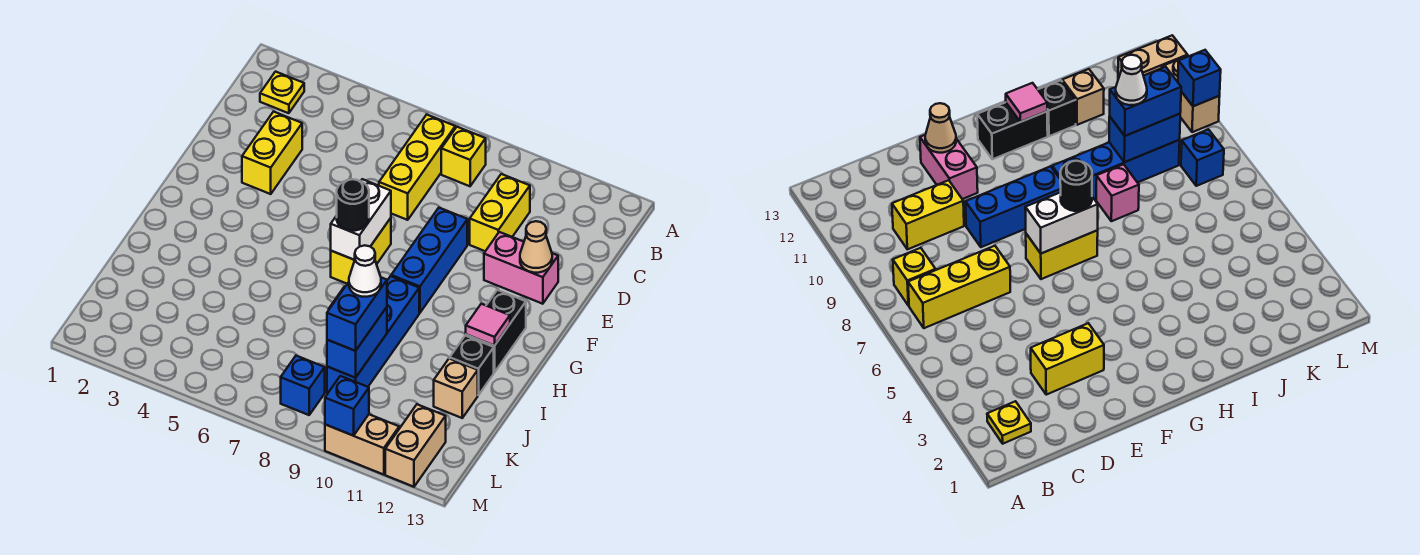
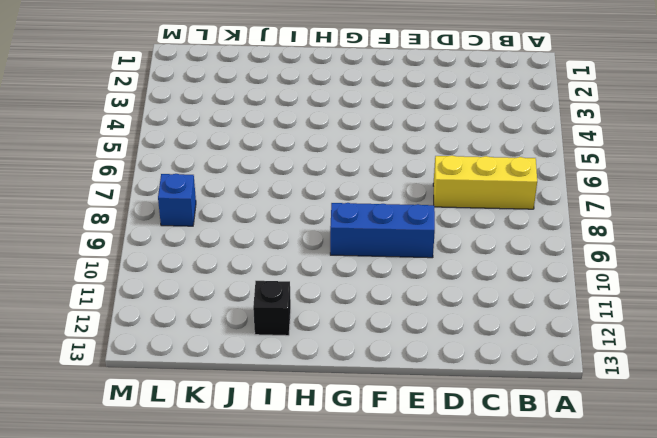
none -> yellow 1x1 plate [260,72,304,113]
none -> yellow 1x1 brick [441,127,486,186]
none -> yellow 1x2 brick [470,174,530,251]

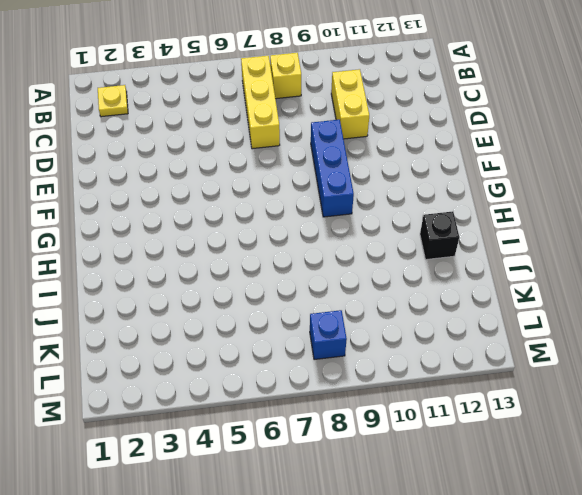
none -> yellow 1x2 brick [242,112,302,194]
none -> pink 1x2 brick [484,232,558,304]
none -> yellow 1x2 brick [331,218,391,284]

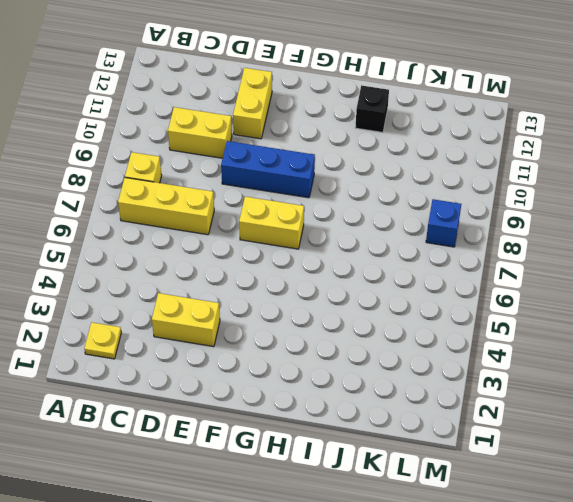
yellow 1x2 brick [233,68,272,139] -> pink 1x2 brick [484,232,558,304]
none -> black 1x2 brick [466,290,526,372]
none -> blue 1x4 brick [327,276,419,393]
none -> pink 1x1 brick [1096,164,1139,221]

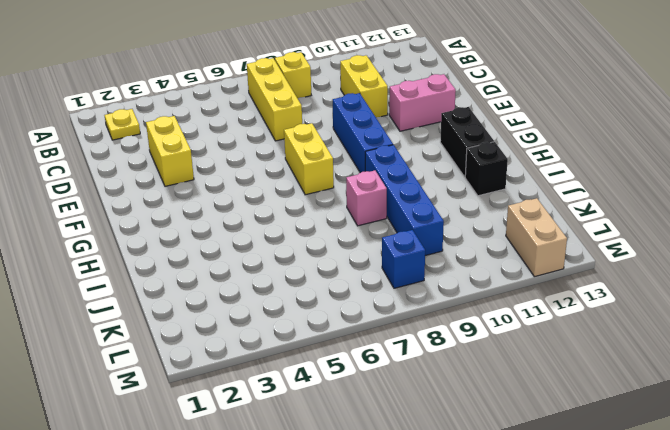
none -> tan 1x1 brick [434,358,478,418]
none -> tan 1x2 brick [325,414,399,475]
none -> tan 1x1 cone [520,221,552,273]

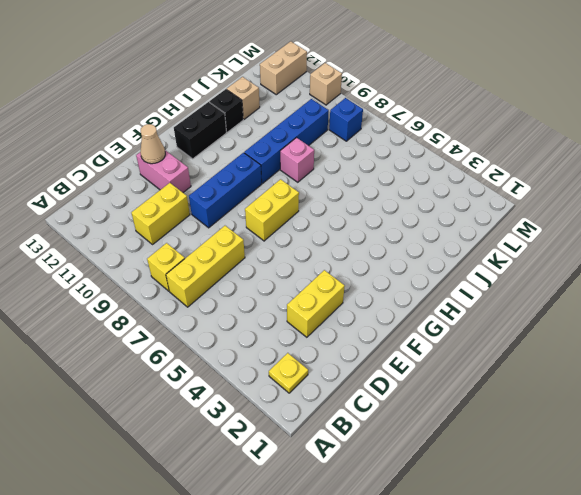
tan 1x1 brick [310,63,342,105] -> tan 1x2 brick [325,414,399,475]
none -> white 1x2 brick [331,179,391,260]
none -> pink 1x1 tile [466,304,510,346]
none -> blue 1x2 brick [327,307,387,378]

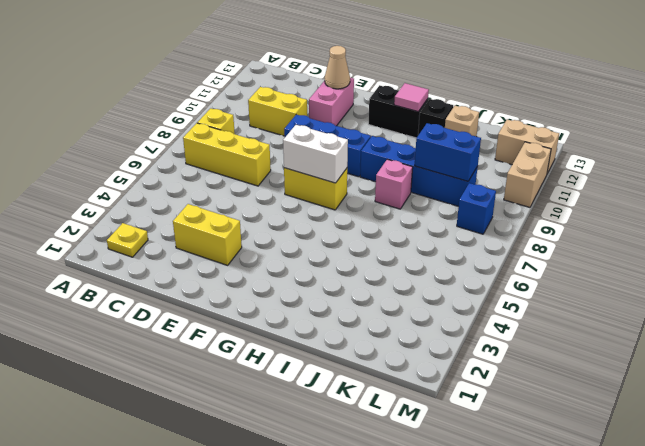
none -> blue 1x1 brick [325,376,369,436]
none -> black 1x1 round brick [337,179,369,231]
none -> blue 1x2 brick [327,277,387,351]

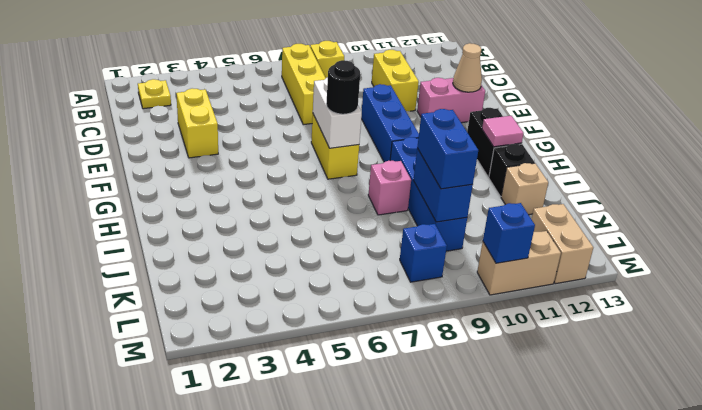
none -> white 1x1 cone [349,245,381,297]

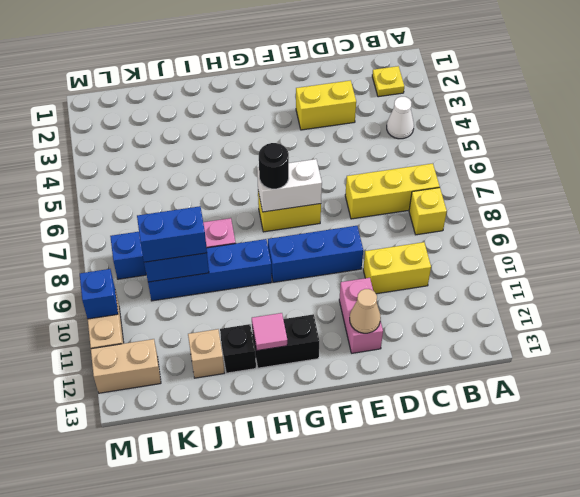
white 1x1 cone [387,97,414,139] -> white 1x1 cone moved to [349,245,381,297]

